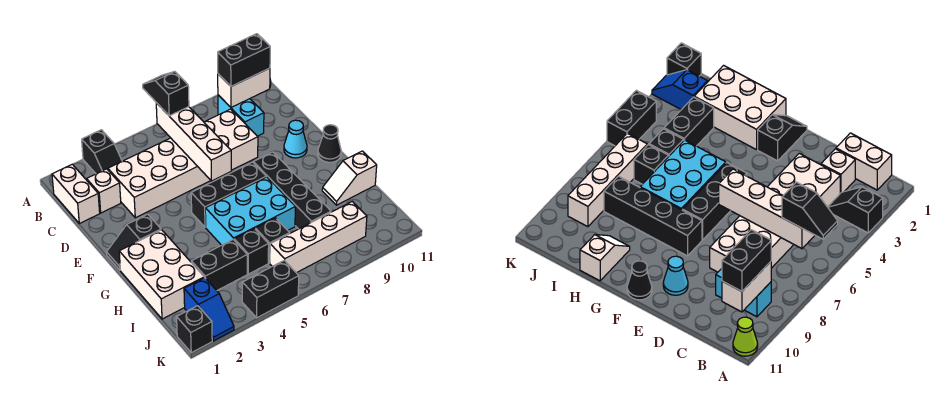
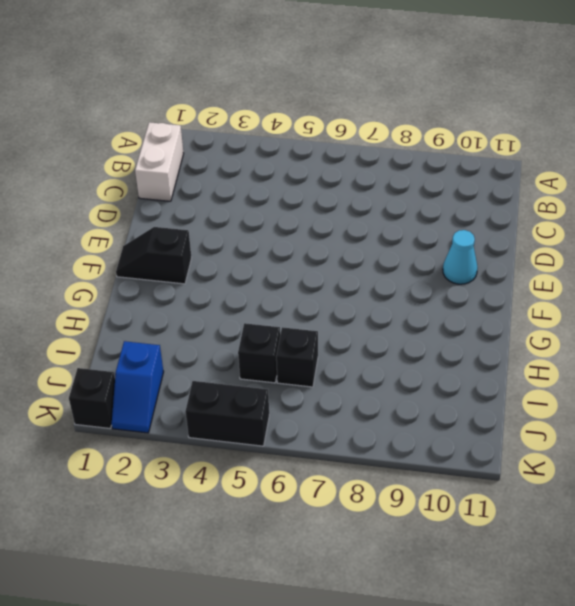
none -> black 1x2 slope [82,130,122,174]
none -> lime 1x1 cone [733,317,758,356]
none -> cyan 1x2 brick [218,95,264,136]

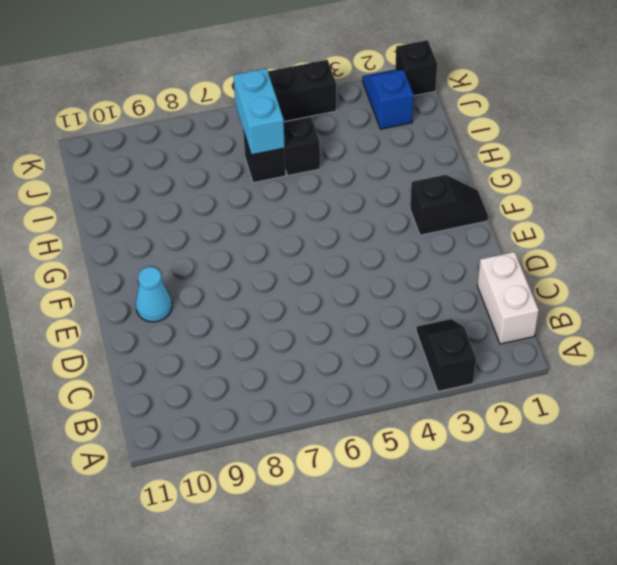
cyan 1x2 brick [233,68,285,155] -> cyan 1x2 brick moved to [218,95,264,136]
none -> lime 1x1 cone [733,317,758,356]
none -> white 1x1 brick [87,169,121,213]
none -> white 2x6 brick [108,109,258,218]

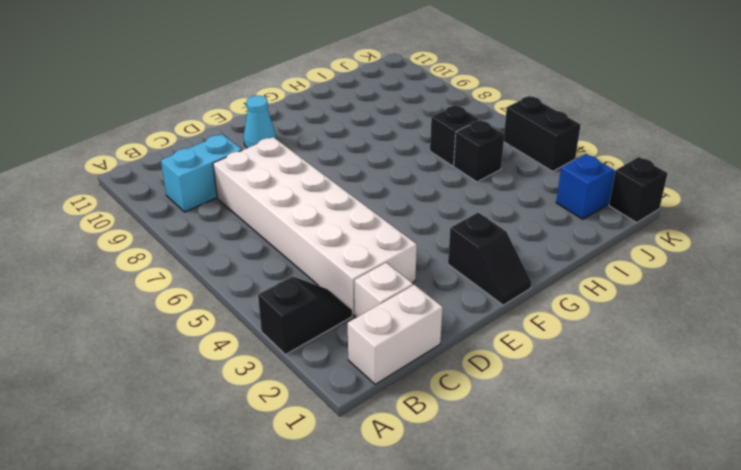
none -> lime 1x1 cone [733,317,758,356]
none -> black 1x3 brick [191,162,266,227]
none -> black 1x4 brick [253,152,331,229]

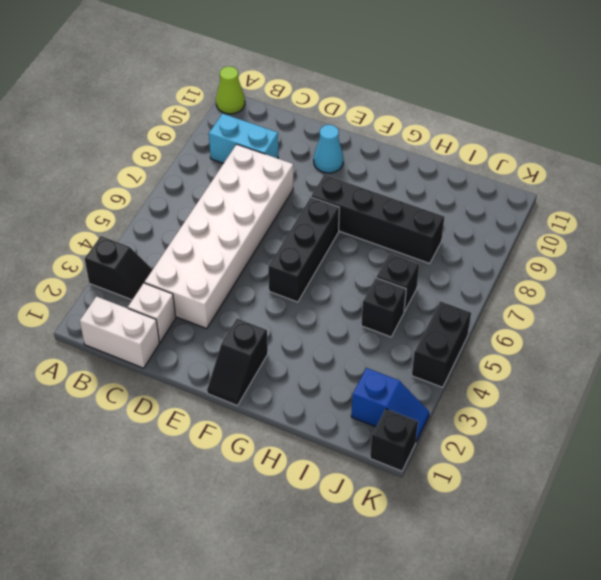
none -> black 1x1 cone [318,125,341,162]
none -> white 2x3 brick [119,230,204,319]
none -> cyan 2x3 brick [205,177,295,245]

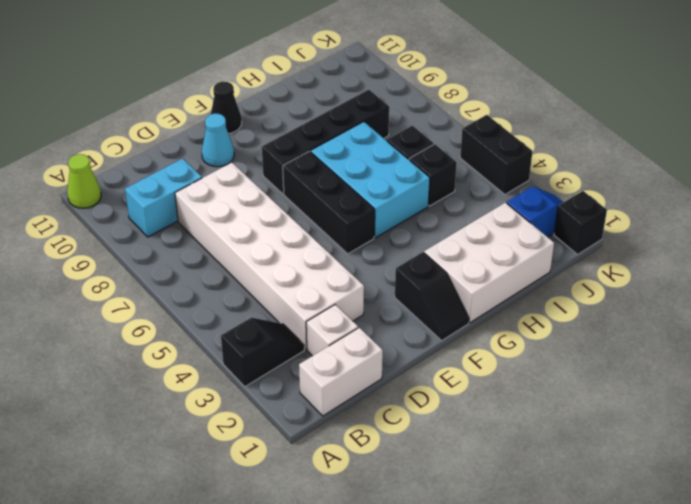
none -> white 1x2 slope [322,151,377,205]
none -> black 1x2 brick [191,240,247,290]
none -> white 1x4 brick [270,201,367,273]

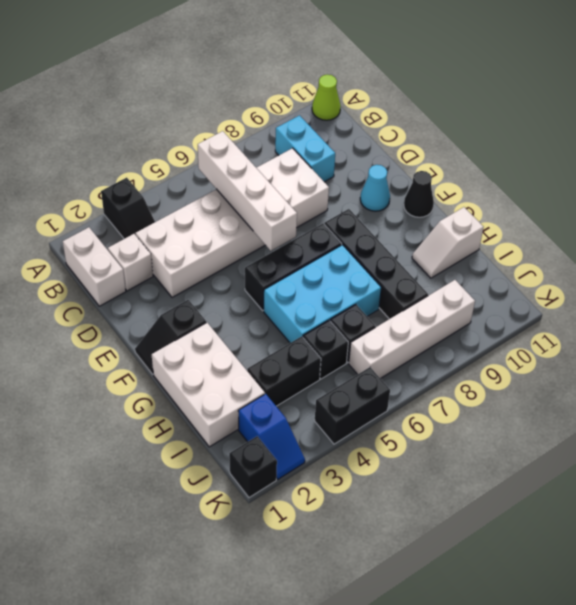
none -> white 1x2 brick [218,68,270,107]
none -> black 1x2 slope [143,71,189,116]
none -> black 1x2 brick [218,34,270,86]

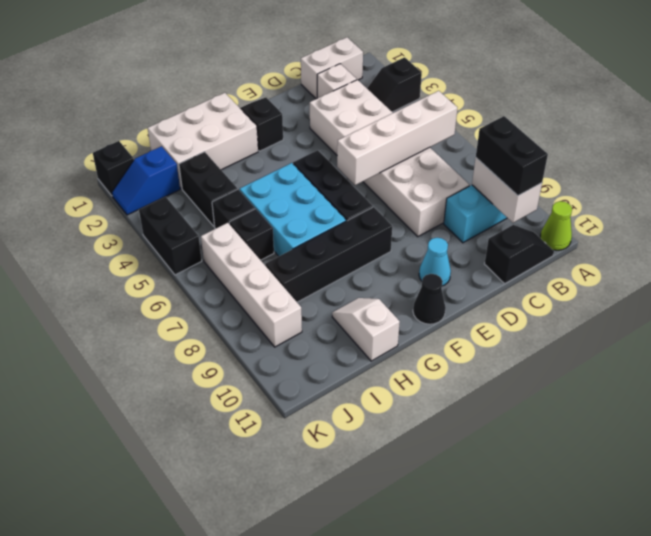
black 1x2 slope [485,225,554,283] -> black 1x2 slope moved to [143,71,189,116]

